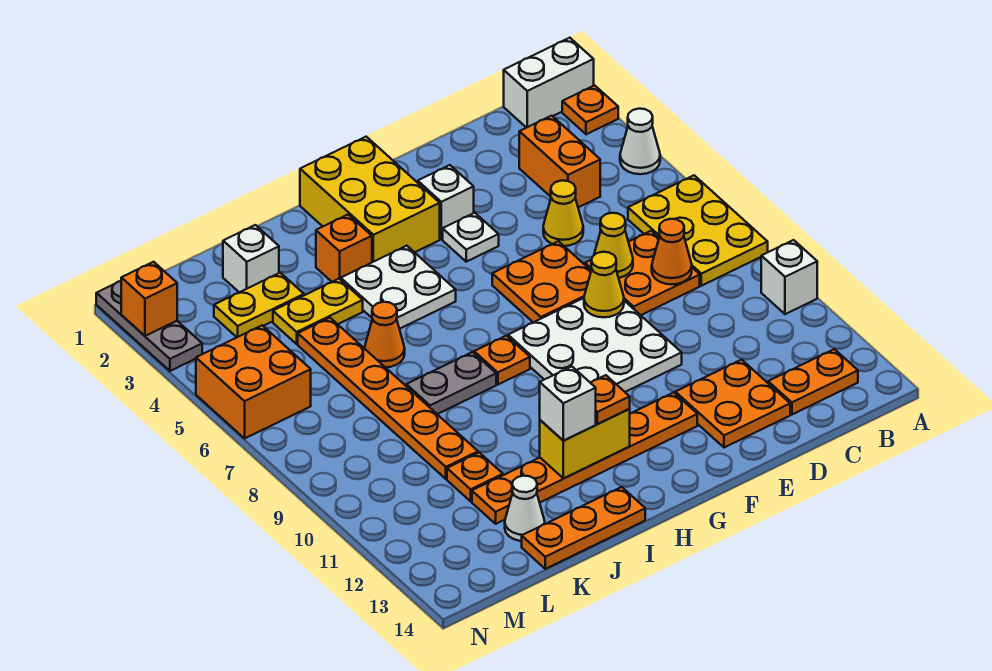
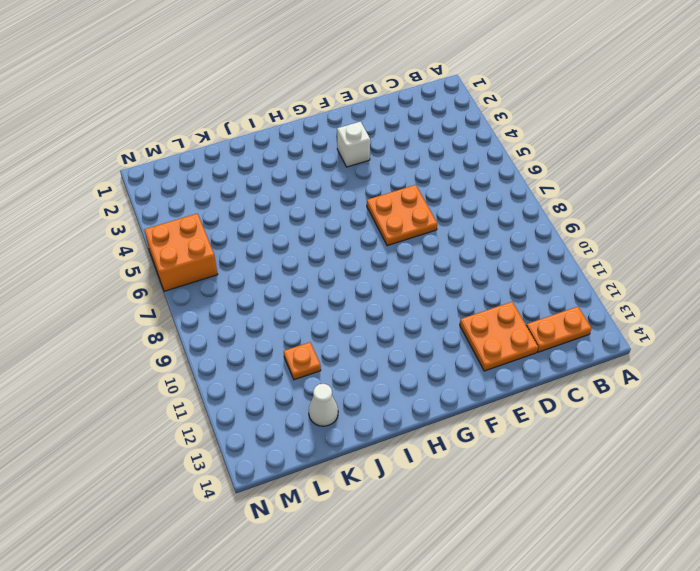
none -> white 1x2 brick [504,38,594,128]
none -> orange 1x1 plate [562,85,618,134]
none -> white 1x1 cone [620,109,660,174]
none -> yellow 2x3 plate [628,175,768,286]

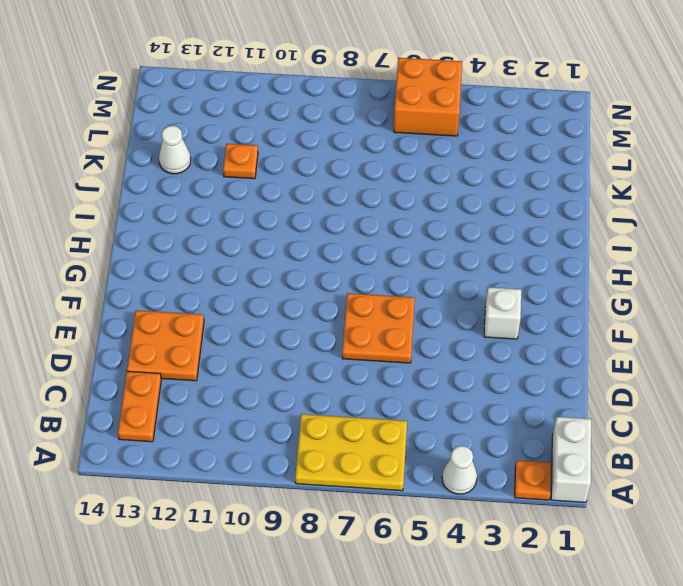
none -> white 1x1 brick [761,240,817,314]
none -> orange 1x2 brick [519,116,600,207]
none -> orange 2x2 plate [585,231,700,315]
none -> yellow 1x1 cone [543,181,583,246]

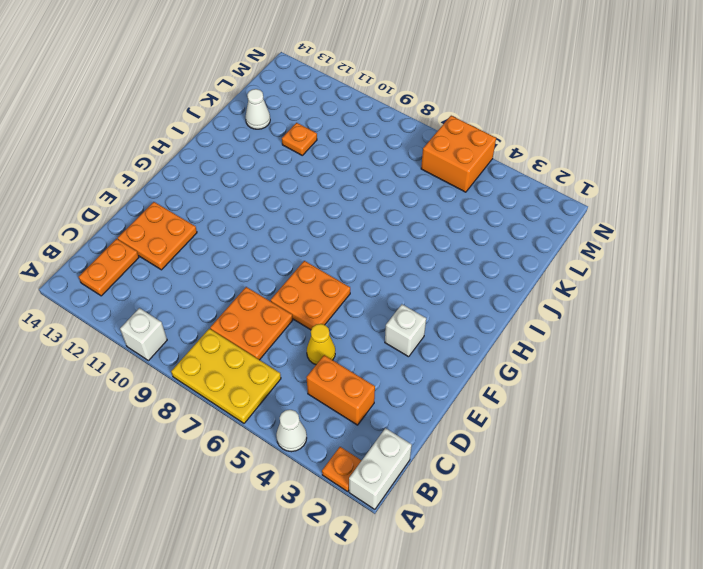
none -> white 3x3 plate [508,298,682,392]
none -> white 1x1 plate [443,213,499,262]
none -> orange 1x6 plate [472,393,697,524]
none -> yellow 2x3 brick [300,137,440,262]

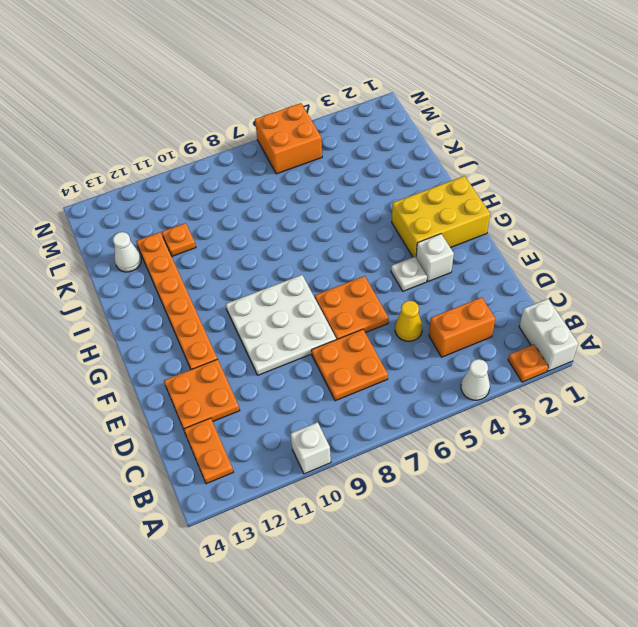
none -> yellow 2x3 plate [628,175,768,286]
none -> white 2x2 plate [341,246,456,329]
none -> orange 1x1 plate [474,336,530,384]
none -> orange 1x1 brick [316,215,372,282]

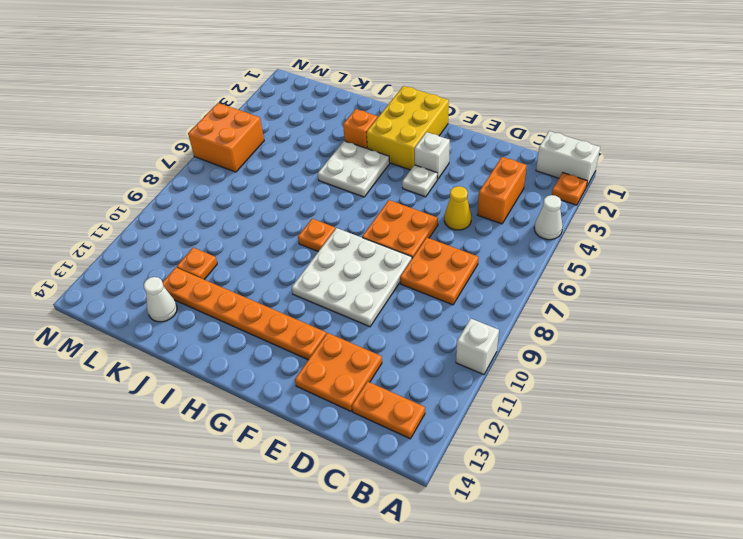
none -> yellow 2x3 plate [628,175,768,286]
none -> grey 1x2 plate [406,352,496,414]
none -> orange 1x3 plate [522,487,645,569]
none -> yellow 1x2 plate [273,279,363,344]

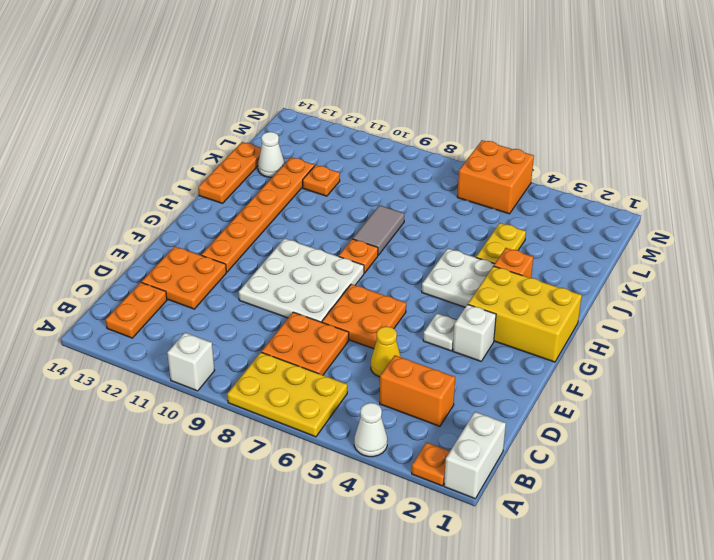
grey 1x2 tile [353,205,404,255] -> grey 1x2 plate [406,352,496,414]
none -> orange 1x1 cone [365,302,405,367]
none -> white 1x1 brick [223,225,279,292]
none -> yellow 1x2 plate [214,273,304,337]
none -> orange 1x6 plate [298,318,478,479]

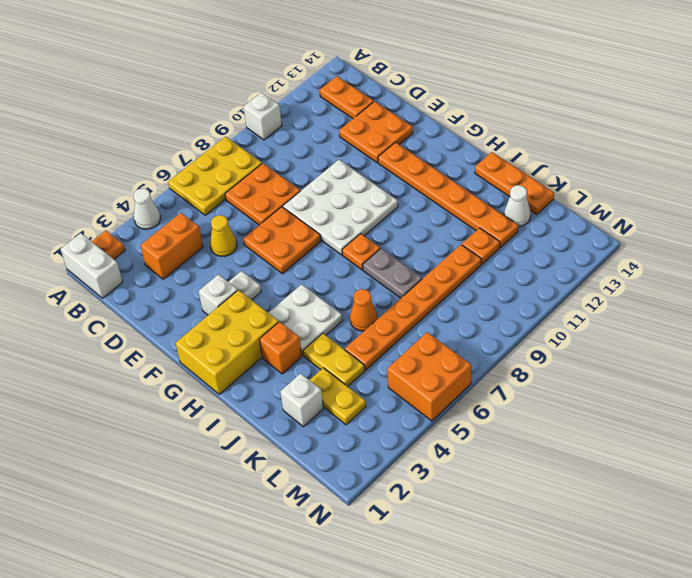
none -> grey 1x3 plate [96,281,202,371]
none -> orange 1x1 cone [652,219,692,284]
none -> yellow 1x1 cone [594,213,633,278]
none -> yellow 1x1 cone [584,252,624,317]

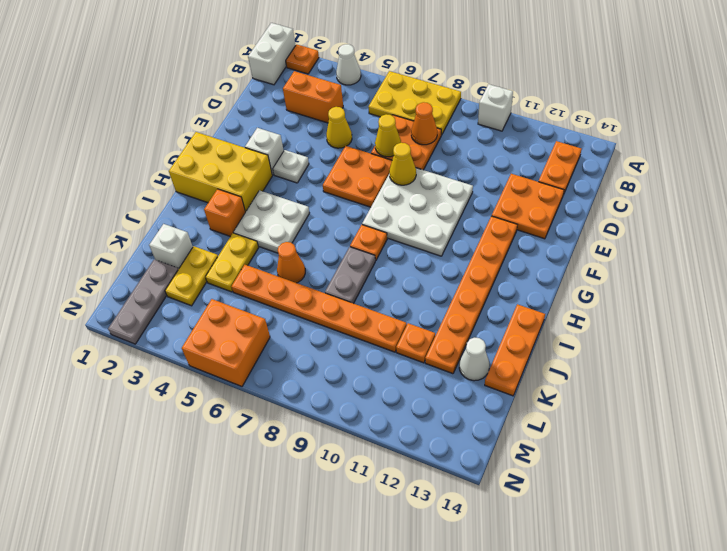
grey 1x3 plate [108,260,178,344] -> grey 1x3 plate turned to [96,281,202,371]
none -> yellow 1x2 brick [540,409,630,478]
none -> orange 1x1 brick [121,262,177,336]
none -> orange 1x1 plate [590,375,630,424]
none -> white 1x1 brick [540,367,596,441]

